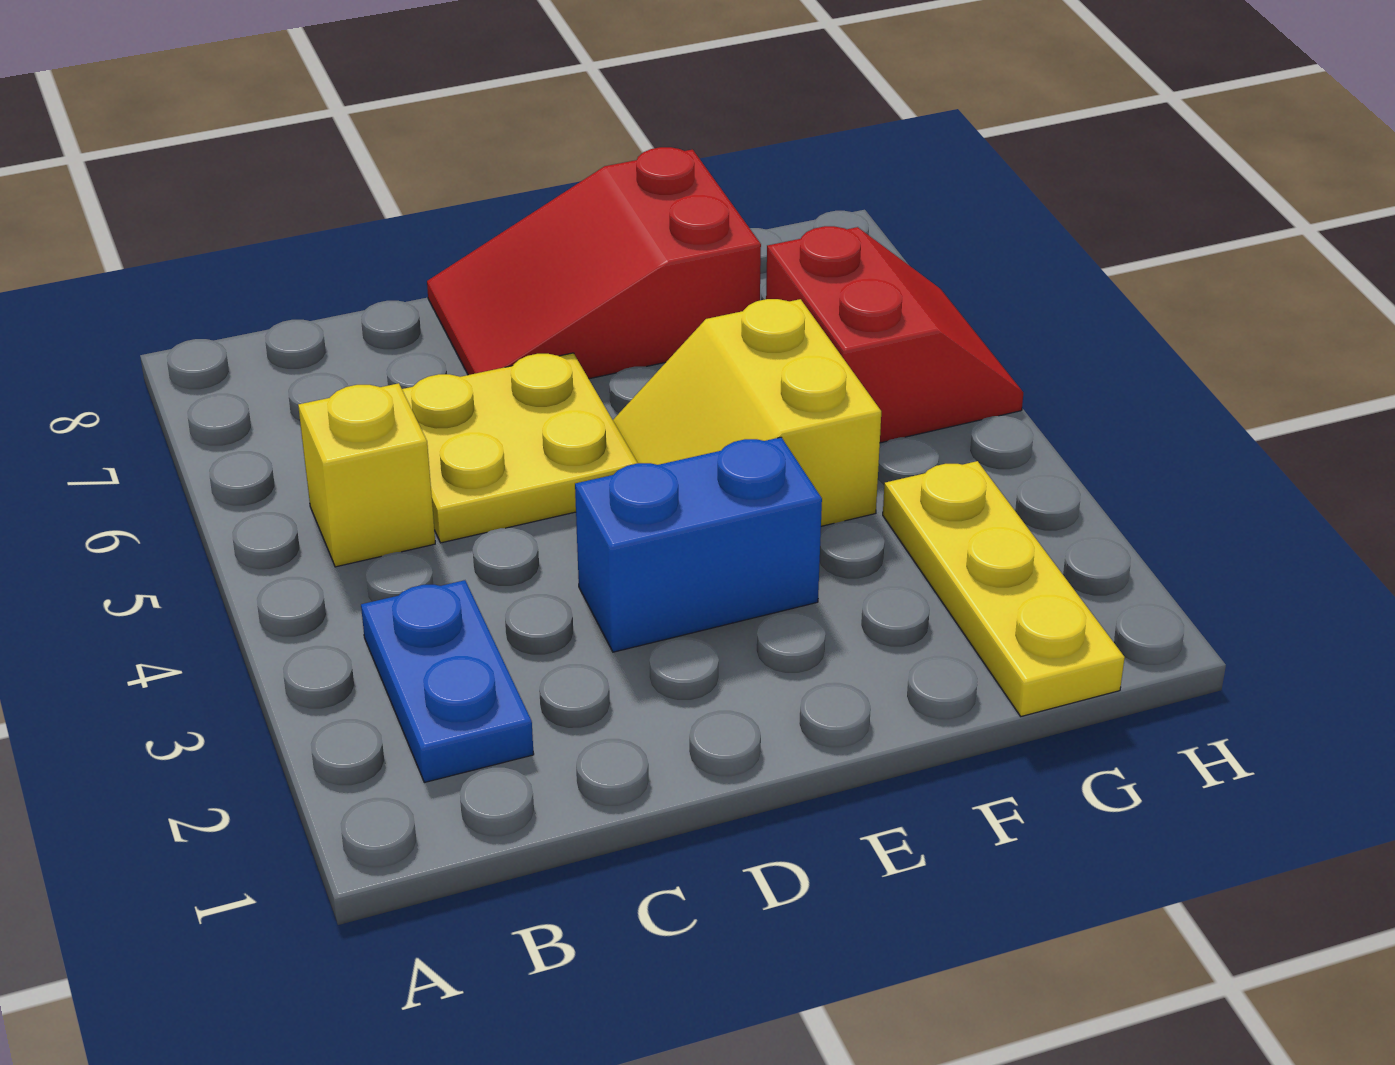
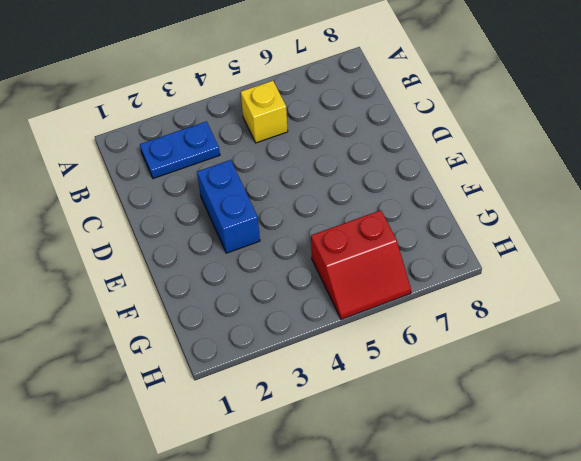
none -> yellow 2x2 plate [402,353,637,543]
none -> red 2x3 slope [427,147,761,379]

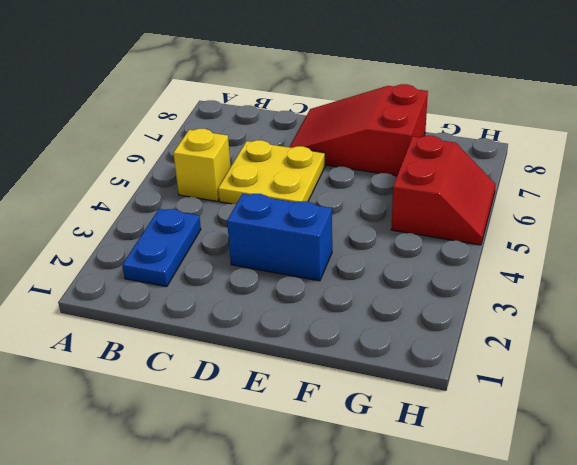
none -> yellow 2x2 slope [613,299,881,526]
none -> yellow 1x3 plate [883,461,1125,716]

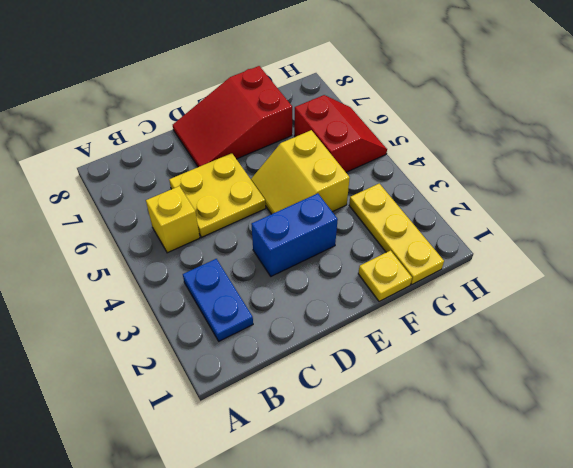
yellow 1x1 plate [358,251,412,301] -> none

